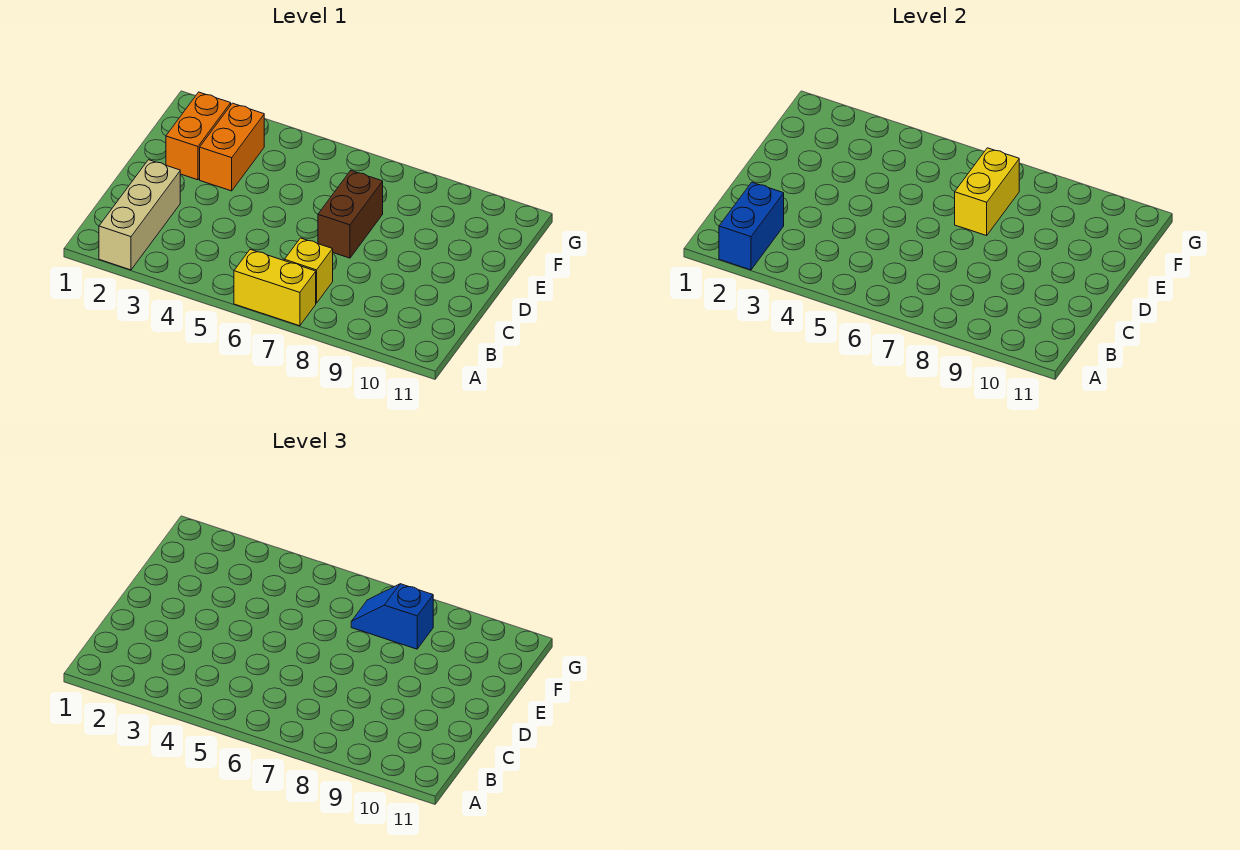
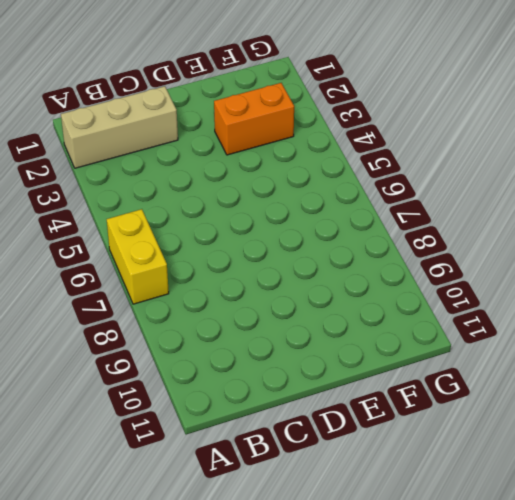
none -> yellow 1x1 brick [284,238,333,303]
none -> brown 1x2 brick [318,171,383,258]

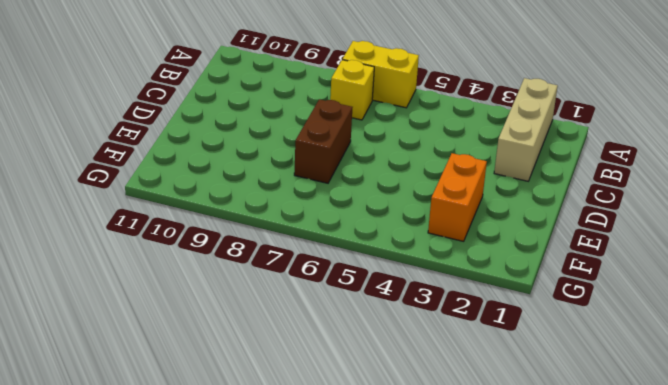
none -> orange 1x2 brick [166,92,231,180]
none -> blue 1x2 brick [719,182,784,270]

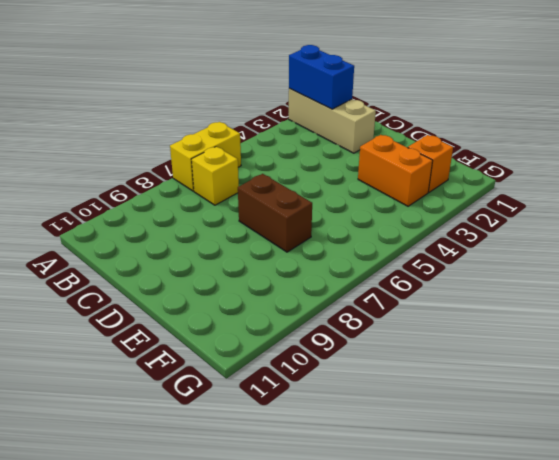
orange 1x1 brick [408,135,453,192] -> orange 1x2 brick [166,92,231,180]
none -> yellow 1x2 brick [955,148,1019,236]
none -> blue 1x2 slope [351,584,433,649]

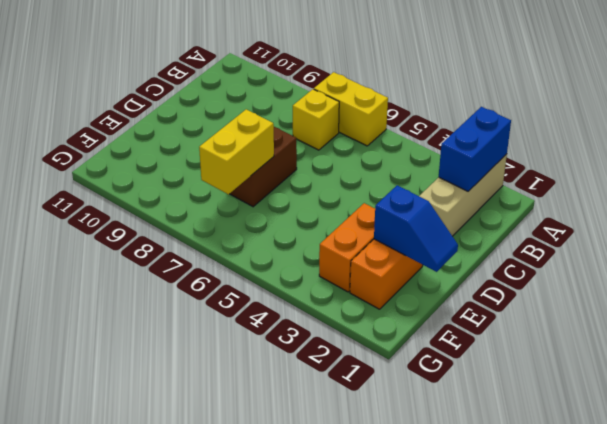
blue 1x2 slope [374,185,458,272] -> blue 1x2 slope moved to [351,584,433,649]

